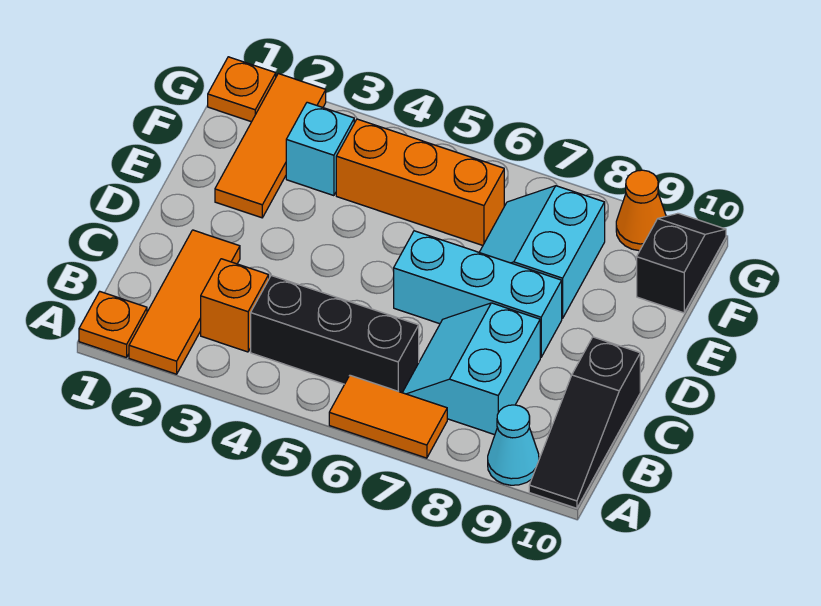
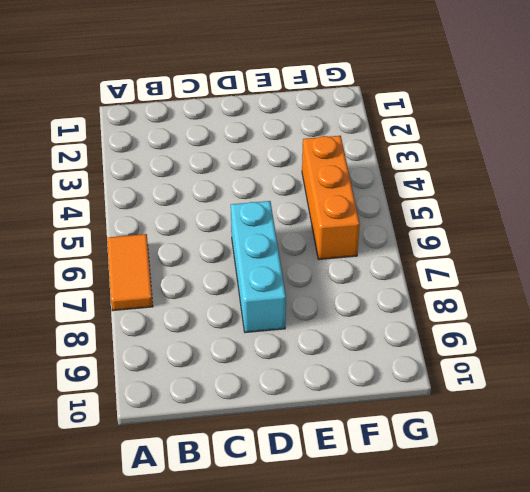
none -> orange 1x1 plate [79,292,147,358]
none -> orange 1x3 tile [129,230,240,374]
none -> cyan 1x1 cone [488,405,539,485]

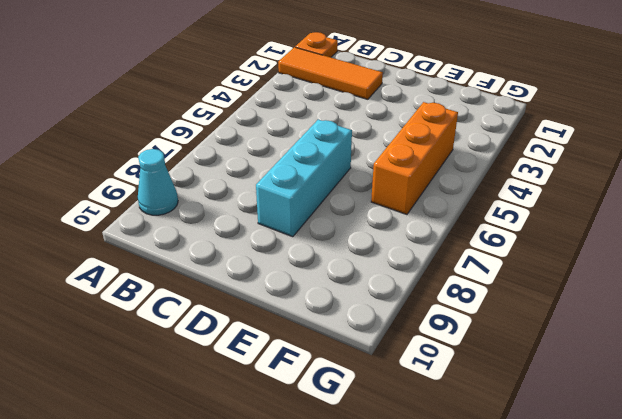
none -> orange 1x2 tile [329,375,447,458]
none -> black 1x3 slope [529,337,640,508]
none -> orange 1x1 brick [201,259,269,352]

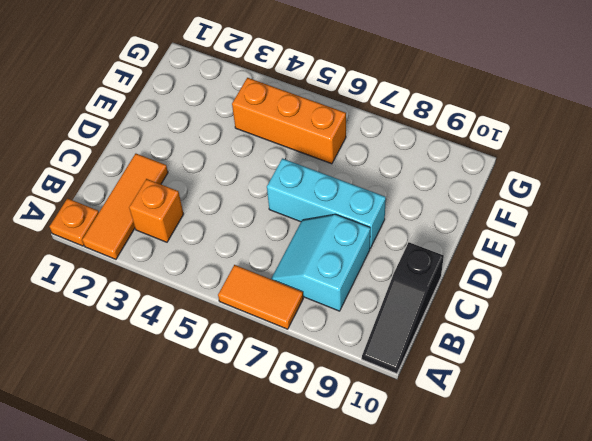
none -> cyan 1x1 cone [488,405,539,485]
none -> black 1x3 brick [251,276,419,393]
none -> orange 1x3 tile [215,74,326,218]

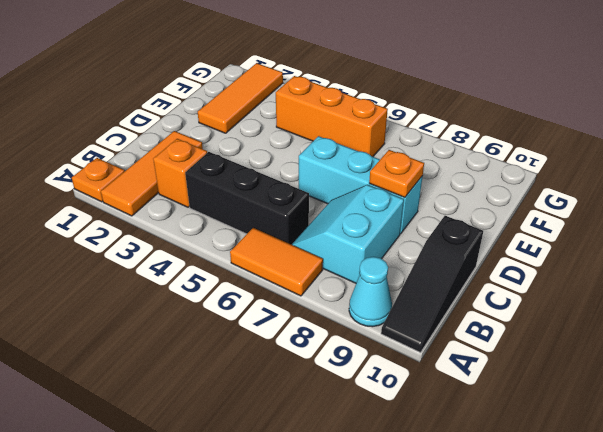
orange 1x1 plate [369,150,424,198] -> orange 1x1 plate moved to [208,57,276,122]
none -> cyan 2x2 slope [479,186,605,318]
none -> cyan 1x1 brick [286,102,354,196]
none -> black 1x2 slope [637,213,726,313]

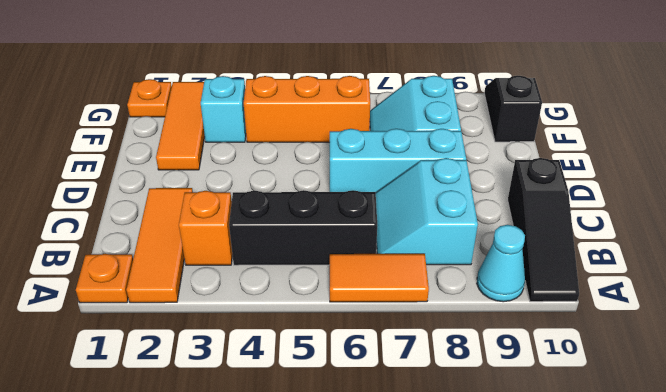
none -> orange 1x1 cone [616,170,666,251]

